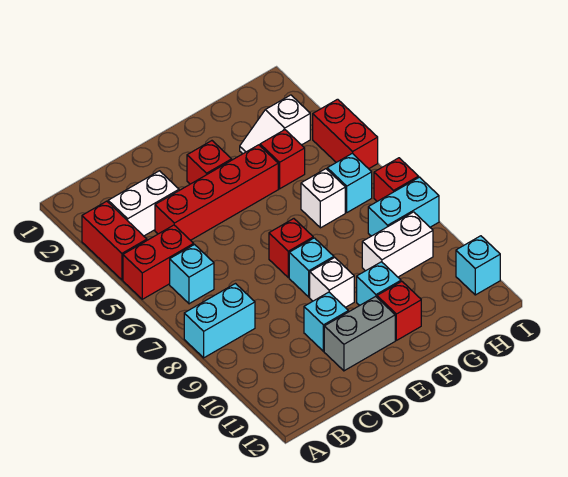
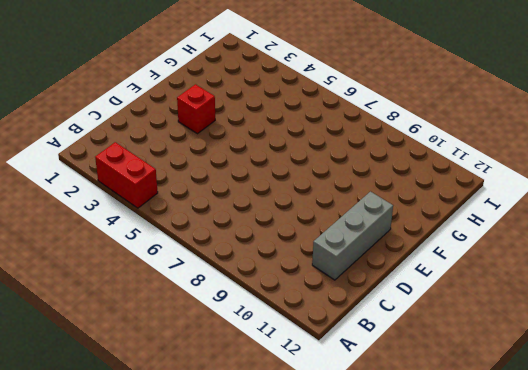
grey 1x3 brick [312,192,393,280] -> grey 1x2 brick [324,296,395,371]
none -> red 1x2 brick [123,225,194,299]
none -> cyan 1x2 brick [184,284,255,358]
none -> white 1x2 brick [108,171,179,236]

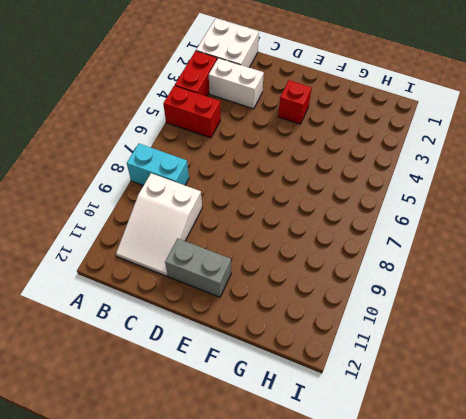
white 2x2 brick [196,18,259,67] -> none
white 2x3 slope [116,173,202,276] -> none
none -> cyan 1x1 brick [170,245,214,304]
none -> red 1x4 brick [155,145,278,240]
none -> cyan 1x1 brick [304,292,348,351]

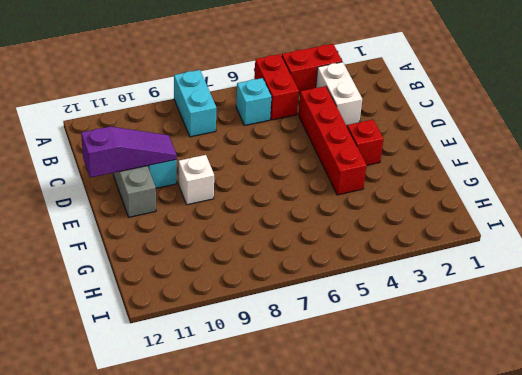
purple 1x3 slope [81,127,177,178] -> none
none -> red 1x1 brick [269,219,313,278]
none -> cyan 1x1 brick [289,238,334,297]
none -> cyan 1x1 brick [357,262,401,305]

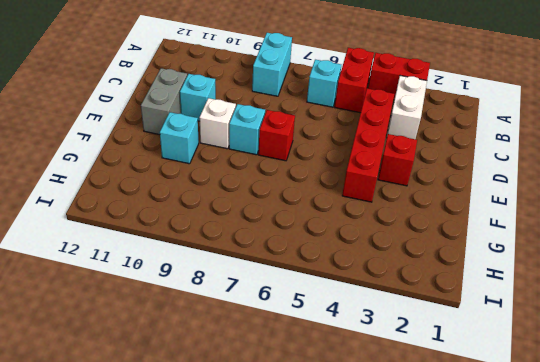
none -> red 1x1 brick [377,281,421,340]
none -> white 1x2 slope [240,95,310,154]
none -> red 1x1 brick [260,130,305,189]

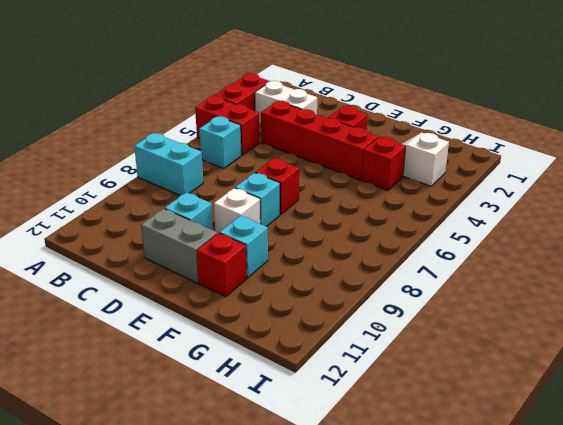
none -> white 1x1 brick [301,169,345,228]
none -> white 1x2 brick [362,212,433,277]
none -> cyan 1x1 brick [327,153,372,212]

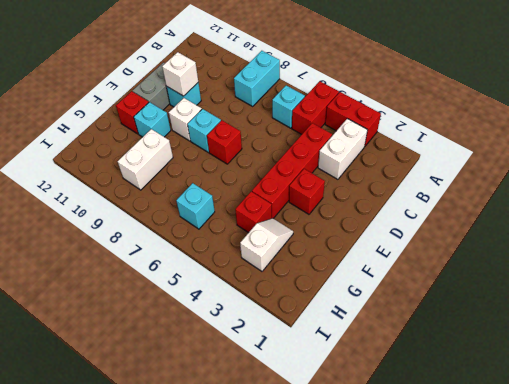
white 1x1 brick [162,52,198,96] -> white 1x1 brick moved to [301,169,345,228]
none -> cyan 1x2 brick [368,177,439,236]
none -> red 1x2 brick [313,99,378,169]
none -> red 1x1 brick [374,158,419,201]

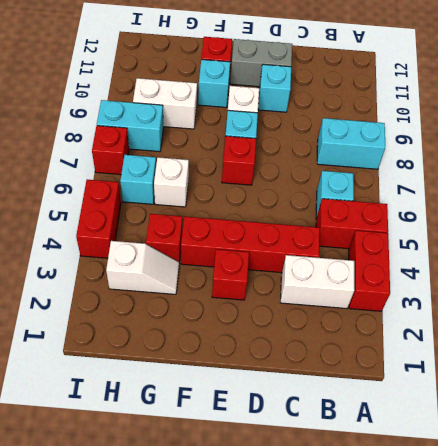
none -> cyan 1x1 brick [456,236,500,295]

